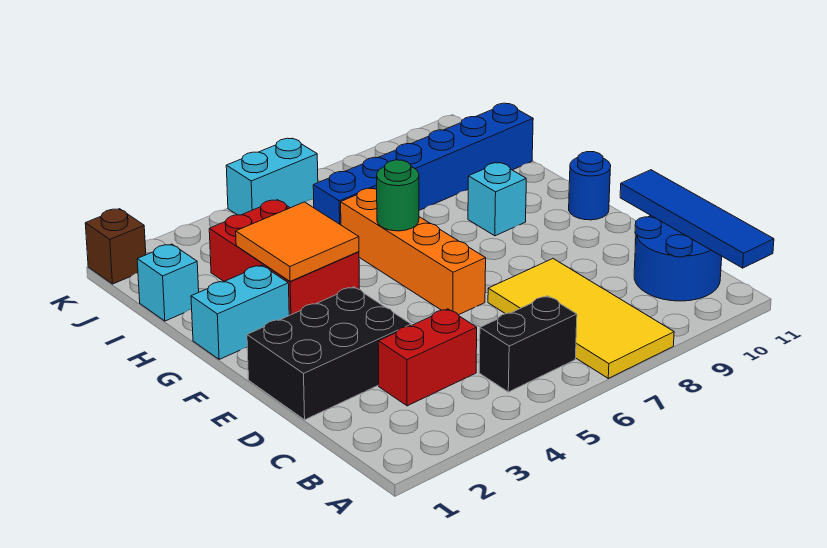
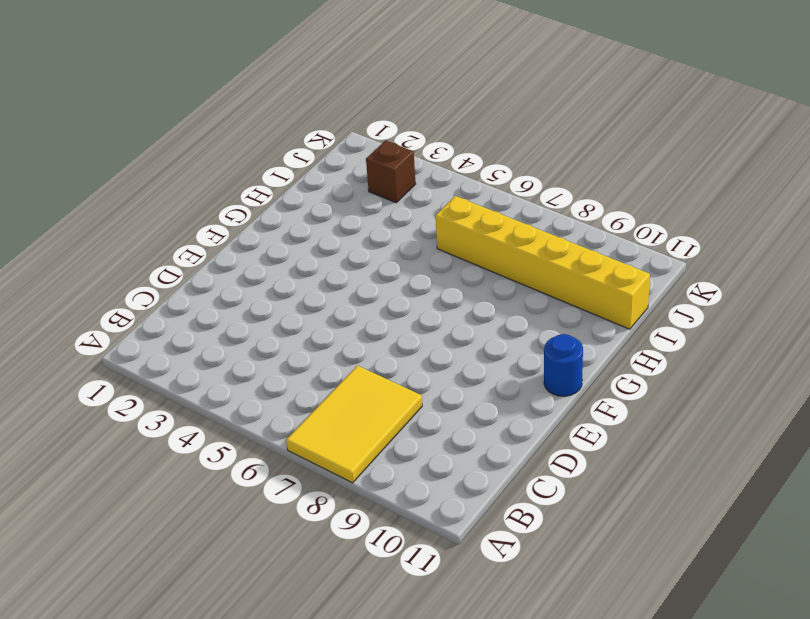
yellow 2x3 tile [286,366,422,483] -> yellow 2x4 tile [488,259,674,378]
yellow 1x6 brick [436,196,650,329] -> blue 1x6 brick [313,103,533,225]
brown 1x1 brick [366,140,416,203] -> brown 1x1 brick moved to [85,209,146,284]
none -> black 1x2 brick [479,296,577,392]
none -> blue 2x2 round brick [634,216,722,301]
none -> red 1x2 brick [378,309,477,406]

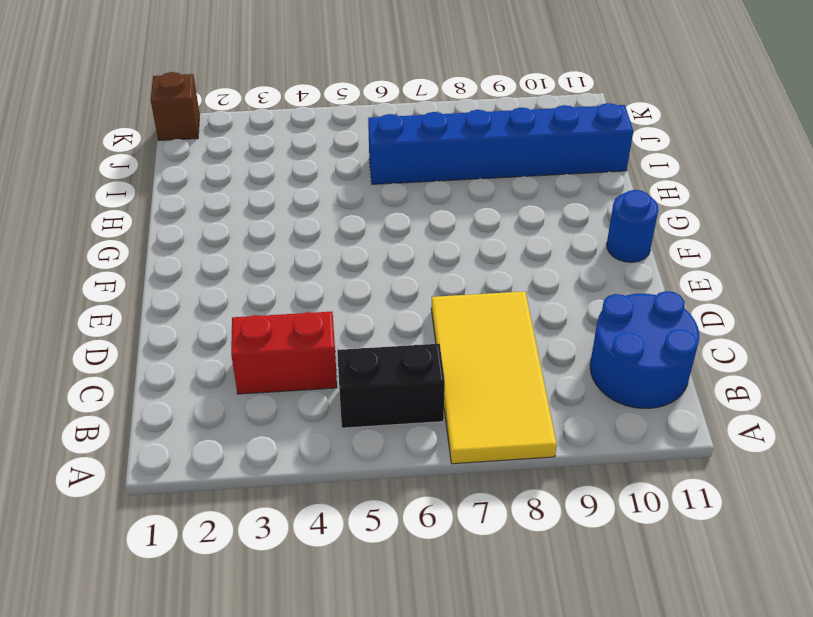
none -> black 2x3 brick [247,287,411,420]
none -> orange 1x4 brick [341,188,486,315]
none -> cyan 1x2 brick [191,265,289,359]

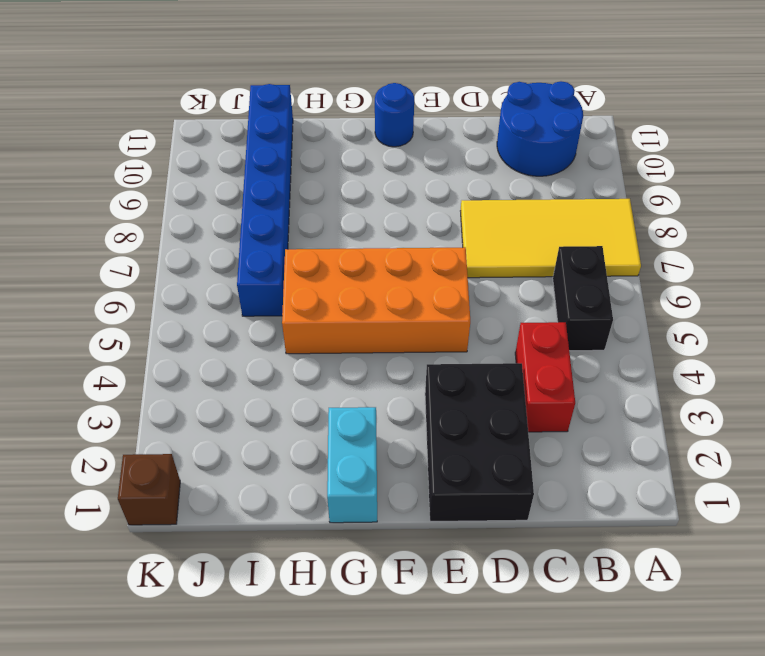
orange 2x4 brick [282,247,470,354] -> orange 1x4 brick [341,188,486,315]
none -> red 2x3 brick [209,200,359,315]
none -> cyan 1x1 brick [468,163,526,236]
none -> cyan 1x1 brick [137,244,199,321]

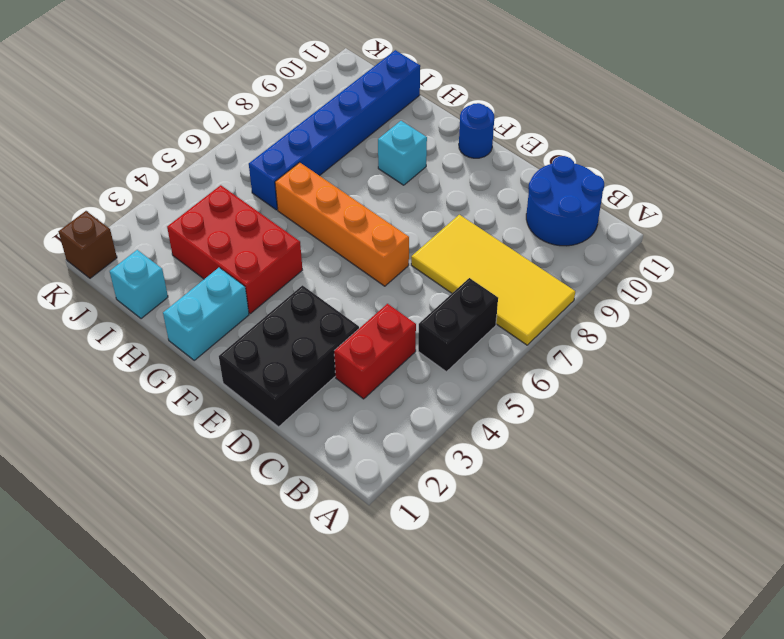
none -> cyan 1x2 brick [226,138,318,215]
none -> blue 1x4 tile [620,170,774,268]
none -> orange 2x2 tile [236,202,359,281]

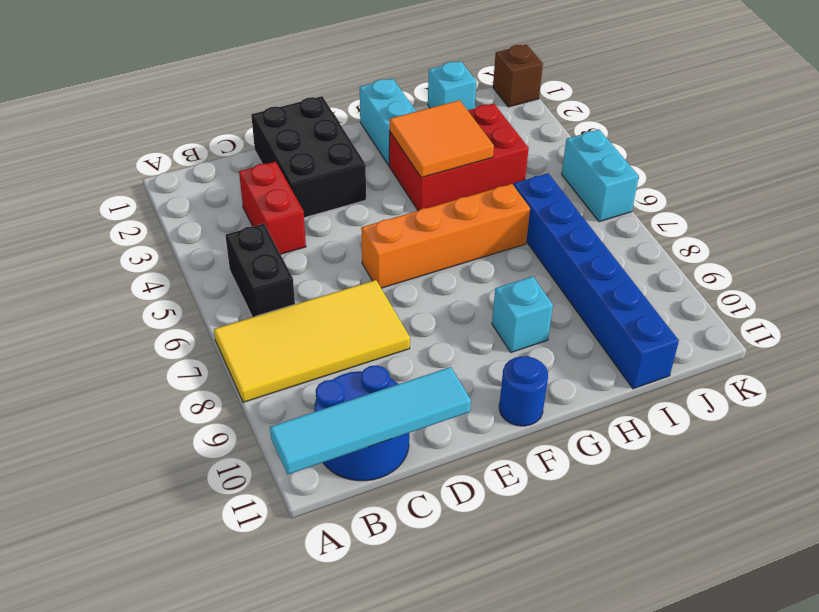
cyan 1x4 tile [270,367,471,474] -> blue 1x4 tile [620,170,774,268]
none -> green 1x1 round brick [377,160,419,231]

